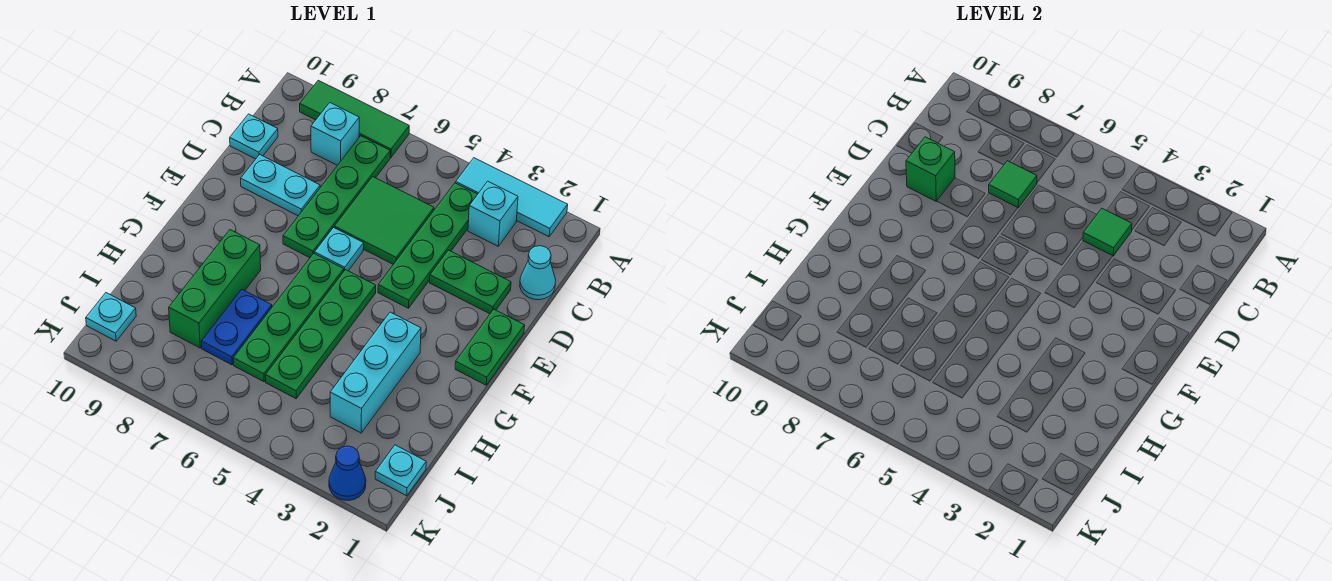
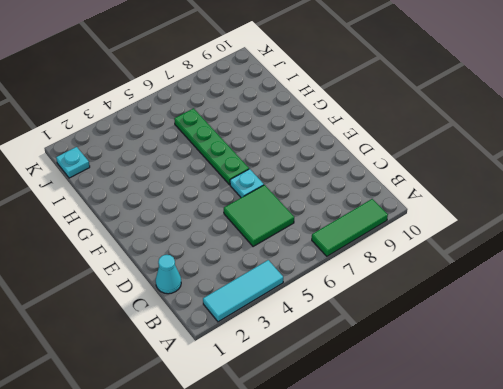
none -> cyan 1x1 brick [468,181,518,246]
none -> green 1x4 plate [378,183,478,308]
none -> green 1x4 plate [283,136,390,258]

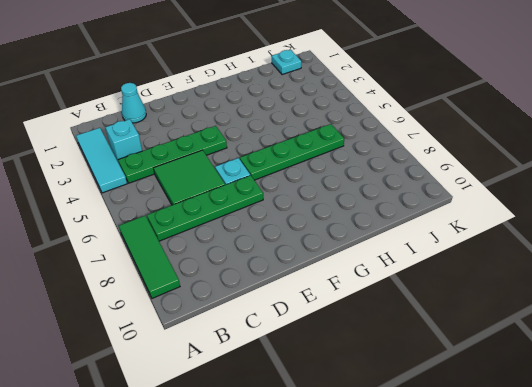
none -> cyan 1x1 brick [311,103,359,165]
none -> cyan 1x1 plate [230,114,278,159]
none -> green 1x2 plate [430,250,511,314]

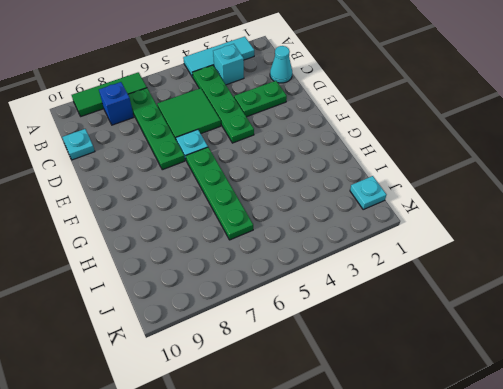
blue 1x1 brick [99,82,134,125] -> cyan 1x1 brick [311,103,359,165]
none -> cyan 1x2 plate [241,154,320,216]
none -> green 1x2 plate [455,309,525,385]
none -> green 1x4 plate [265,270,376,399]

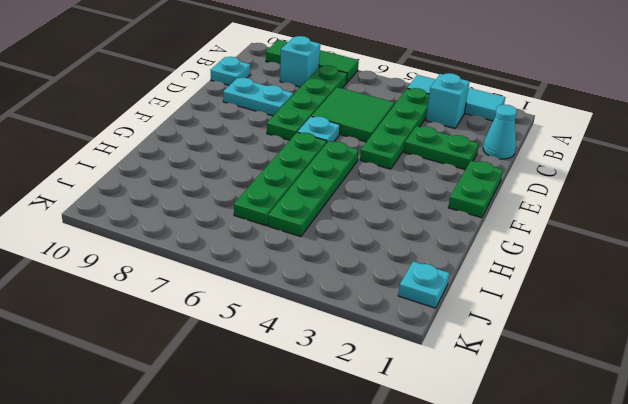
none -> cyan 1x3 brick [330,312,421,433]
none -> green 1x3 brick [169,230,261,348]
none -> blue 1x2 plate [201,289,272,365]

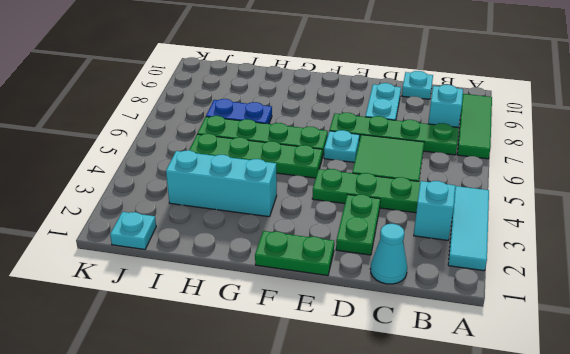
none -> green 1x3 brick [169,230,261,348]
none -> cyan 1x1 plate [86,293,136,341]
none -> blue 1x1 cone [329,446,366,501]

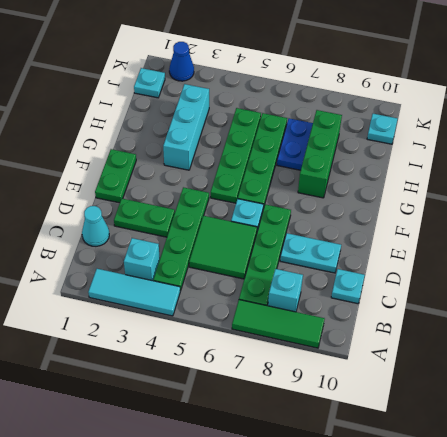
none -> green 1x1 tile [1083,208,1132,256]
none -> green 1x1 tile [989,161,1037,208]
none -> green 1x1 brick [906,137,955,201]

